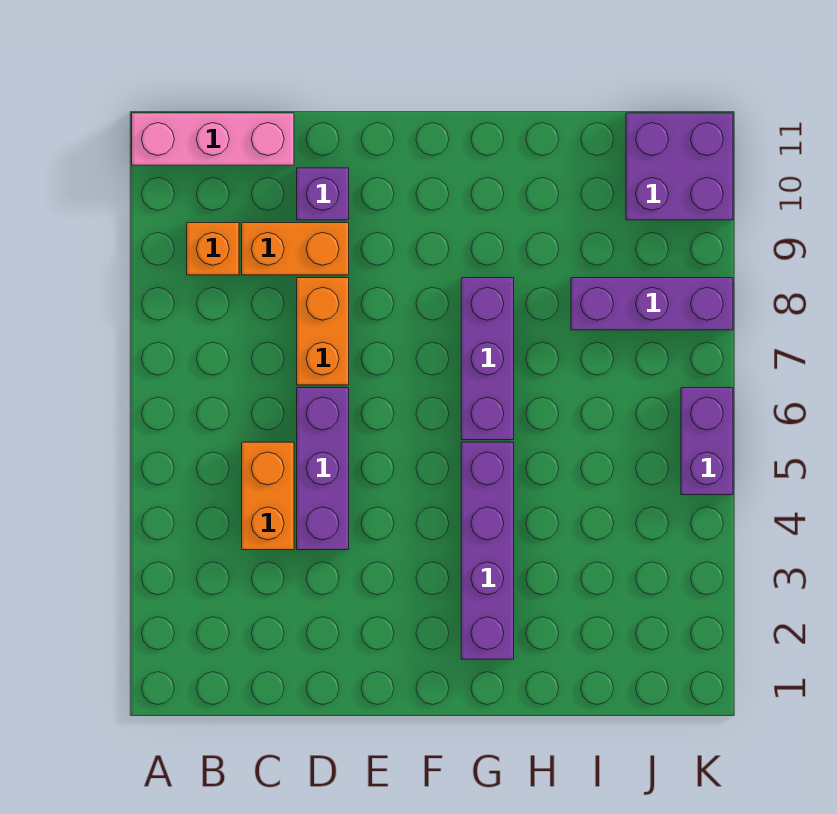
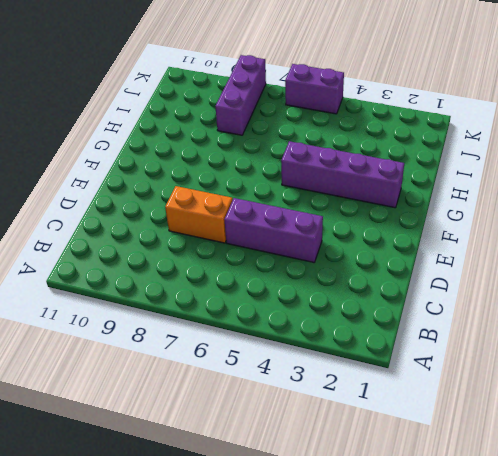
none -> pink 1x3 brick [132,113,294,165]
none -> orange 1x1 brick [187,223,239,275]
none -> orange 1x2 brick [242,442,294,550]

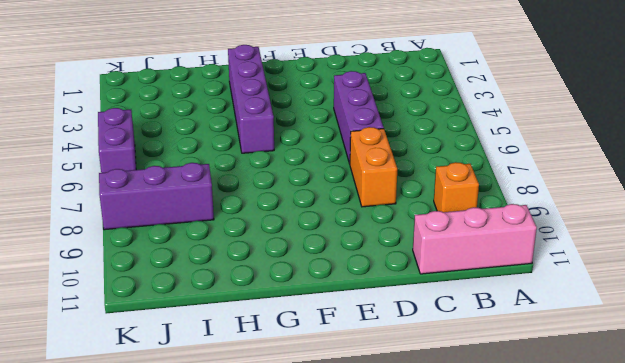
none -> orange 1x2 brick [242,442,294,550]
none -> orange 1x2 brick [242,223,349,275]
none -> purple 1x1 brick [297,168,349,220]

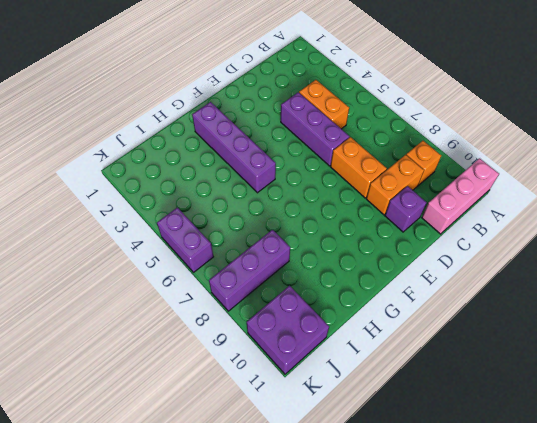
none -> purple 1x3 brick [461,278,514,440]

